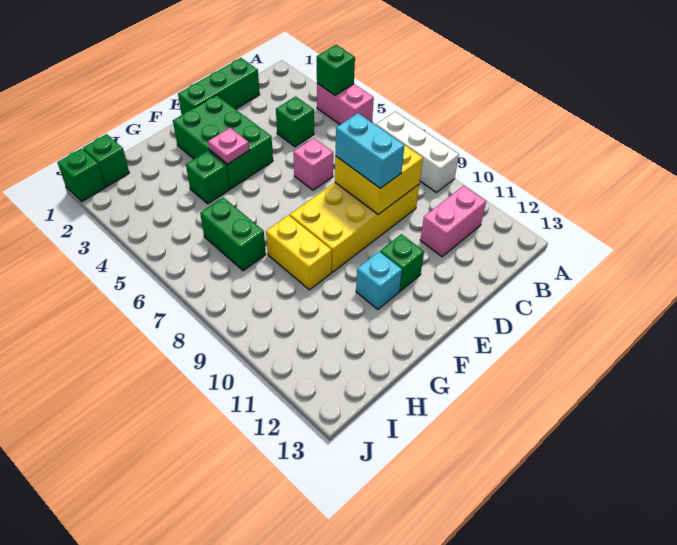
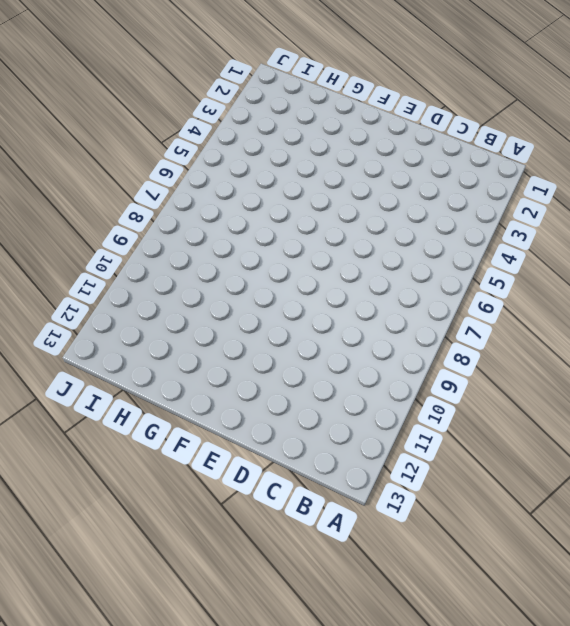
none -> pink 1x2 brick [317,84,374,125]
none -> white 1x3 brick [376,112,459,193]
none -> pink 1x2 brick [420,186,486,257]

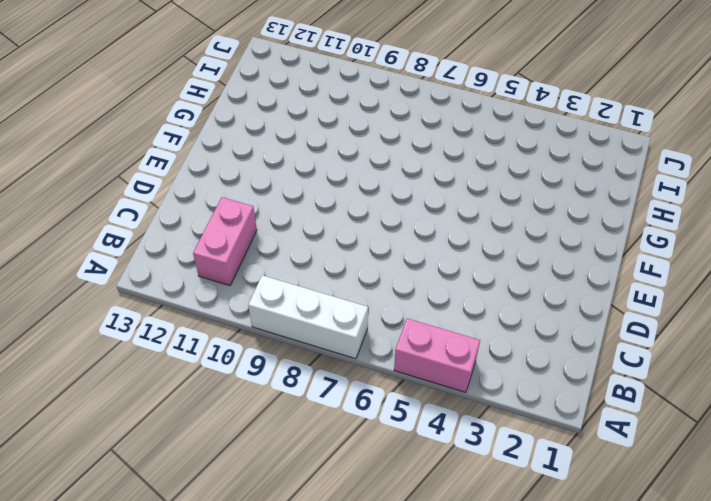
none -> green 1x3 brick [178,58,260,115]
none -> green 1x1 brick [276,97,314,147]
none -> yellow 2x4 brick [290,183,419,272]

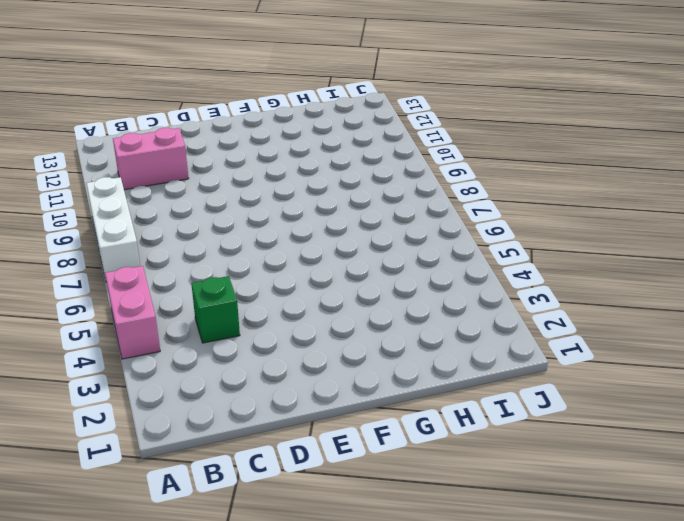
none -> green 1x3 brick [178,58,260,115]
none -> yellow 2x4 brick [290,183,419,272]
none -> pink 1x1 brick [293,138,333,190]

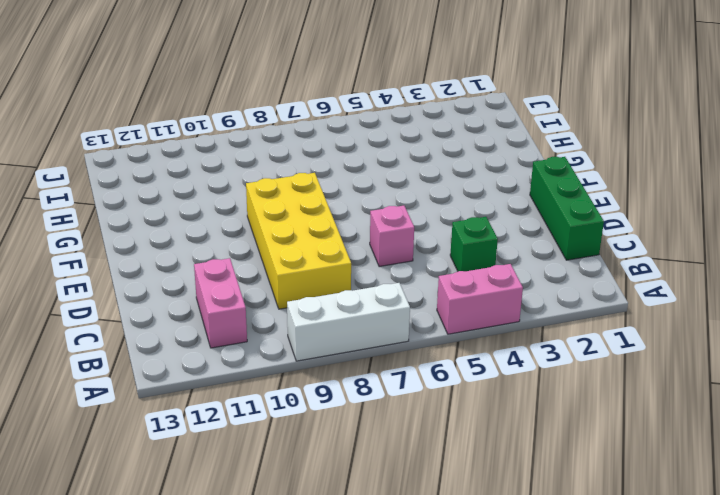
none -> green 2x3 brick [173,95,273,189]
none -> green 1x1 brick [380,234,424,291]
none -> cyan 1x1 brick [356,252,402,309]

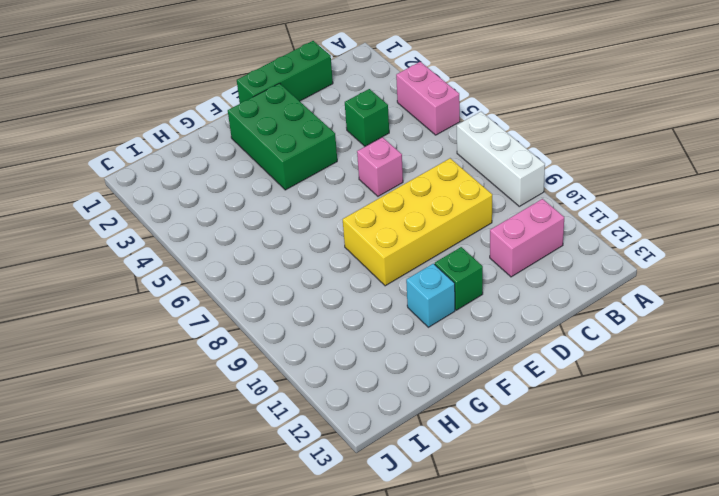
none -> green 1x1 brick [186,151,229,204]
none -> yellow 1x2 brick [266,215,332,290]
none -> green 1x2 brick [200,197,266,271]

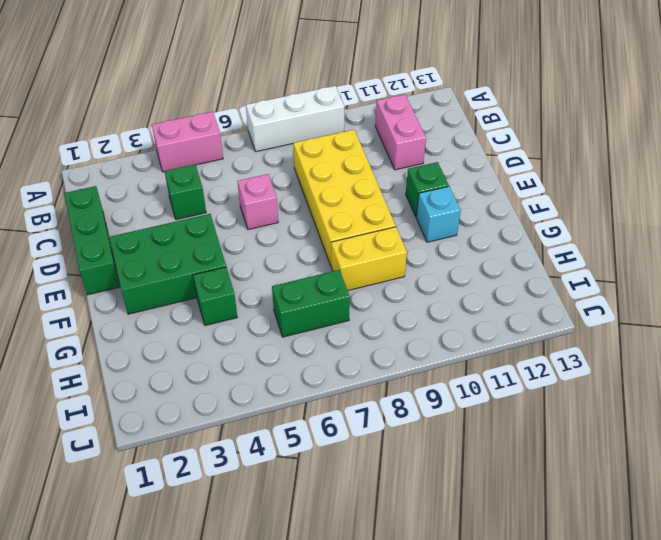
none -> green 1x1 brick [83,134,129,187]
none -> green 1x1 brick [57,148,105,202]
none -> green 1x1 brick [317,45,355,95]

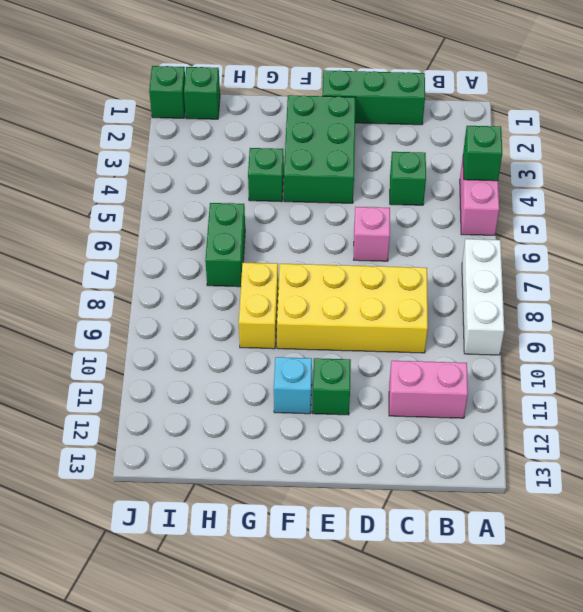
none -> yellow 2x2 brick [335,146,423,215]
none -> pink 1x1 plate [208,128,249,164]
none -> cyan 1x2 brick [335,113,405,188]

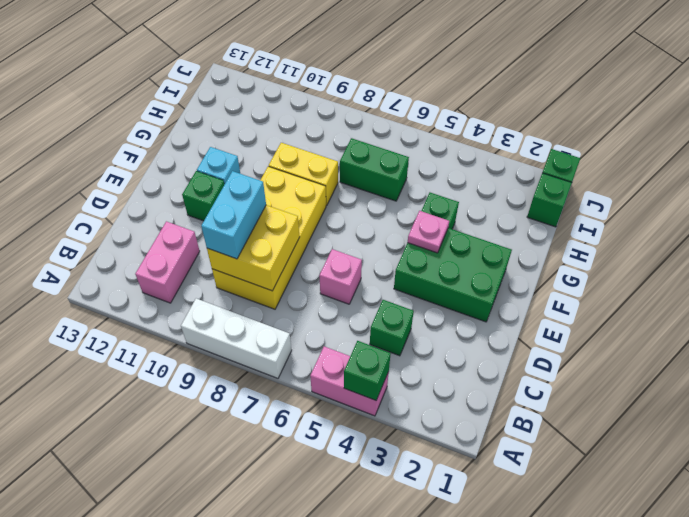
cyan 1x2 brick [201,171,266,259] -> cyan 1x2 brick turned to [335,113,405,188]
none -> green 1x3 brick [178,58,260,115]

